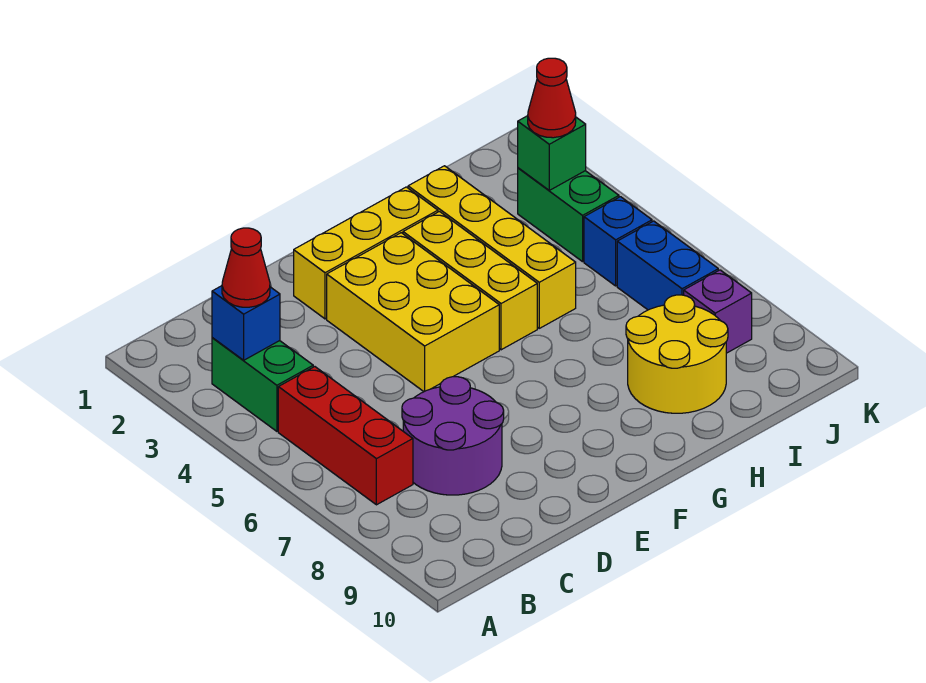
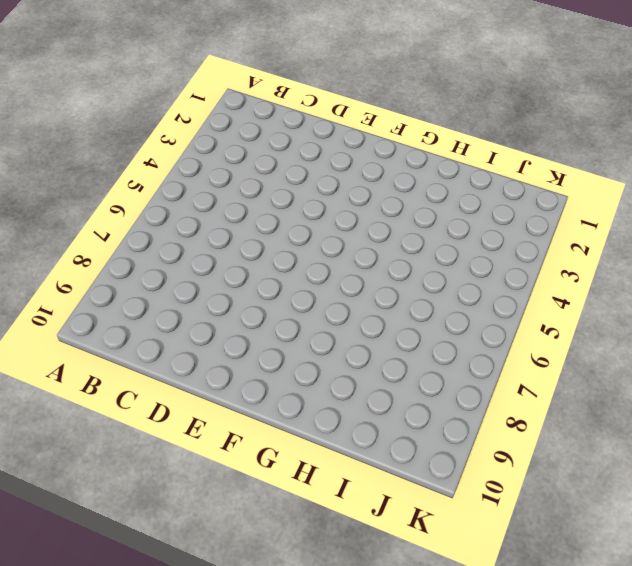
none -> green 1x2 brick [212,338,313,431]
none -> red 1x3 brick [278,367,413,505]
none -> purple 2x2 round brick [402,377,504,495]

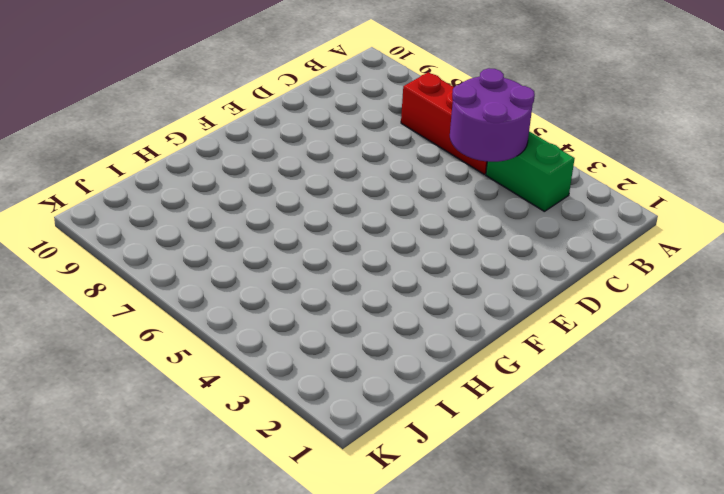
purple 2x2 round brick [450,68,535,162] -> purple 2x2 round brick moved to [402,377,504,495]
none -> yellow 1x3 brick [294,187,438,319]
none -> yellow 2x3 brick [327,233,499,392]
none -> yellow 1x3 brick [403,212,537,350]

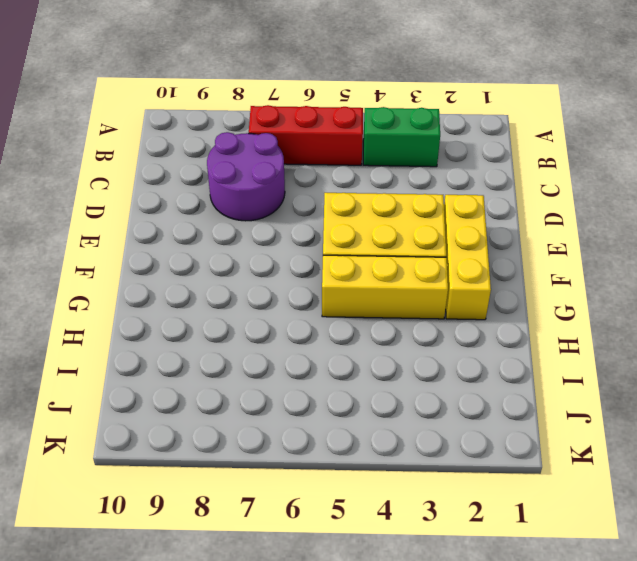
none -> yellow 1x4 brick [408,166,576,328]
none -> yellow 2x2 round brick [626,295,728,413]
none -> green 1x2 brick [518,168,619,262]

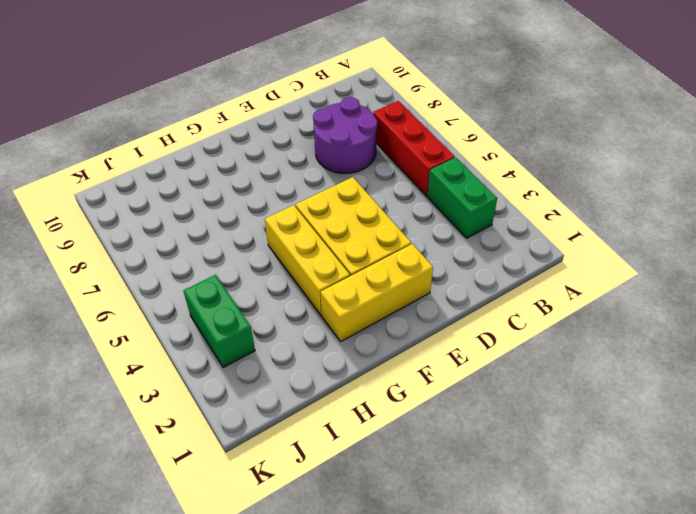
none -> yellow 1x4 brick [408,166,576,328]
none -> yellow 2x2 round brick [626,295,728,413]
none -> blue 1x1 brick [584,197,652,286]

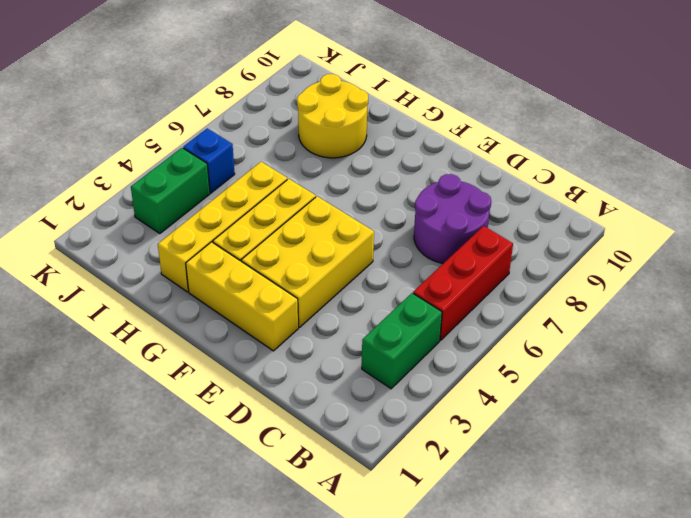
none -> blue 1x2 brick [617,221,718,310]
none -> purple 1x1 brick [684,270,752,353]
none -> blue 1x1 brick [212,286,280,360]

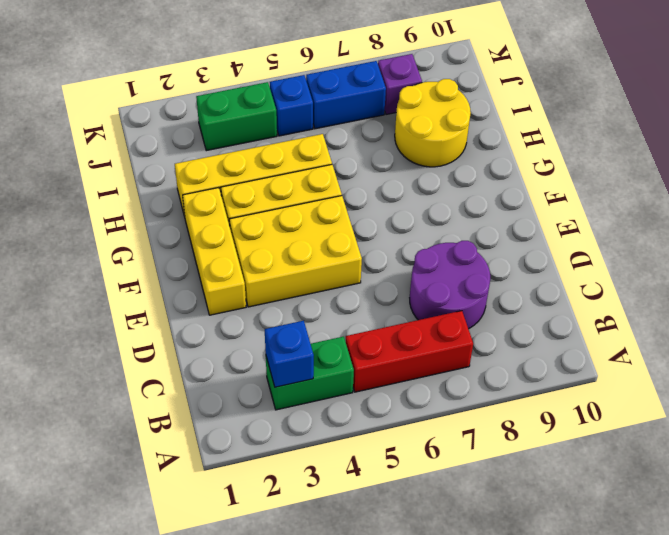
none -> green 1x1 brick [518,116,586,190]
none -> red 1x1 cone [222,228,270,307]
none -> red 1x1 cone [528,58,576,138]

